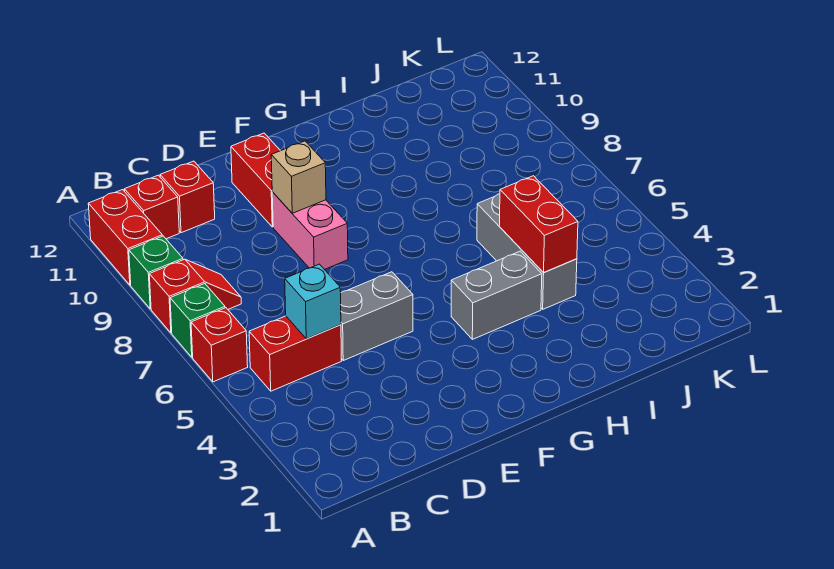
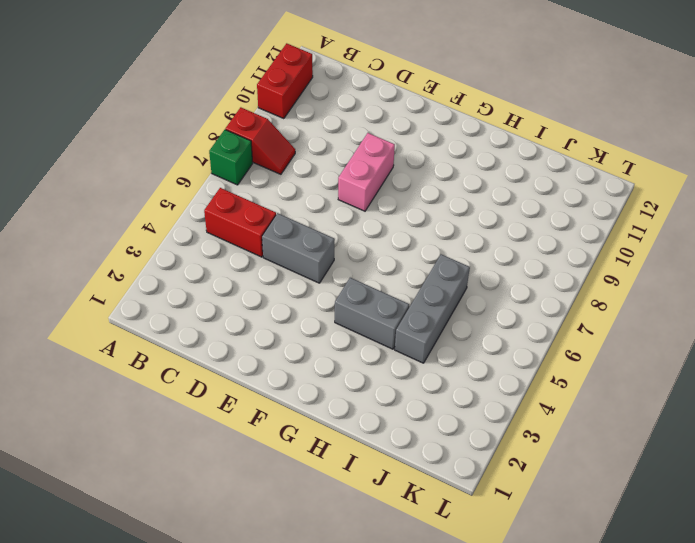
none -> red 1x1 brick [191,308,248,382]
none -> green 1x1 brick [129,236,183,309]
none -> red 1x1 brick [124,175,179,239]

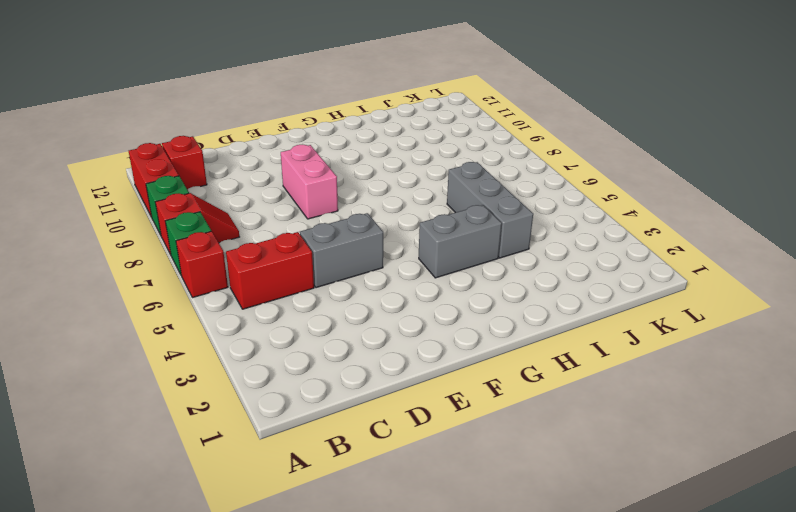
none -> red 1x1 brick [160,161,215,233]
none -> red 1x2 brick [231,133,280,227]
none -> cyan 1x1 brick [285,264,341,339]

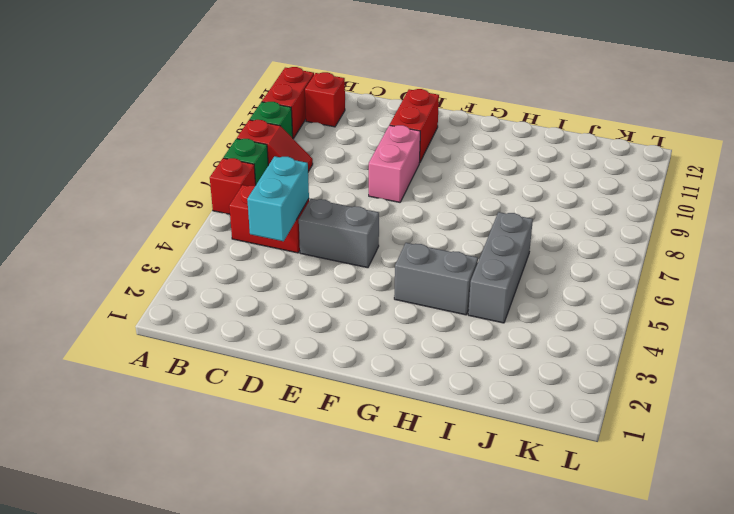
cyan 1x2 brick [247,156,309,241] -> cyan 1x1 brick [285,264,341,339]
none -> red 1x1 brick [160,161,215,233]
none -> tan 1x1 brick [271,141,326,213]
none -> red 1x2 brick [499,176,578,273]

